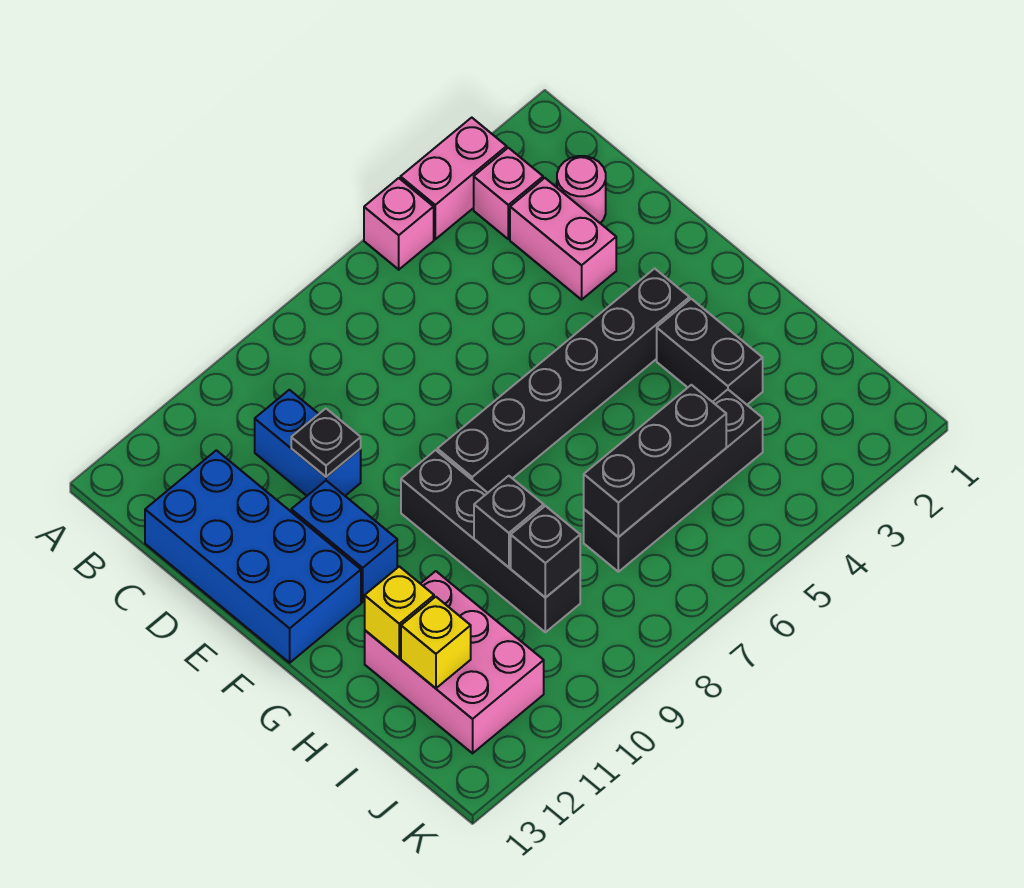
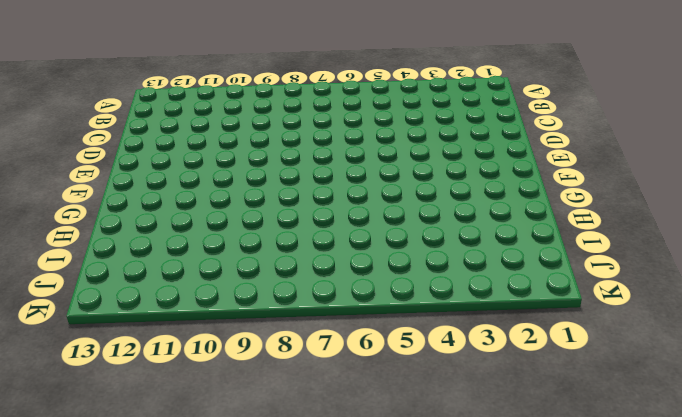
none -> pink 1x2 brick [400,118,507,239]
none -> pink 1x1 brick [364,178,434,270]
none -> pink 1x1 brick [474,148,543,239]

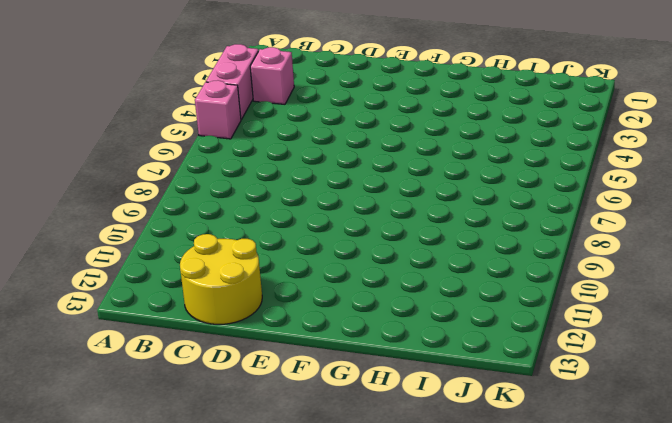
yellow 2x2 round brick [180,234,262,324] -> blue 2x4 brick [145,450,361,663]
none -> pink 1x1 round brick [557,156,606,223]
none -> pink 1x2 brick [510,178,616,300]
none -> blue 1x2 brick [255,390,361,496]

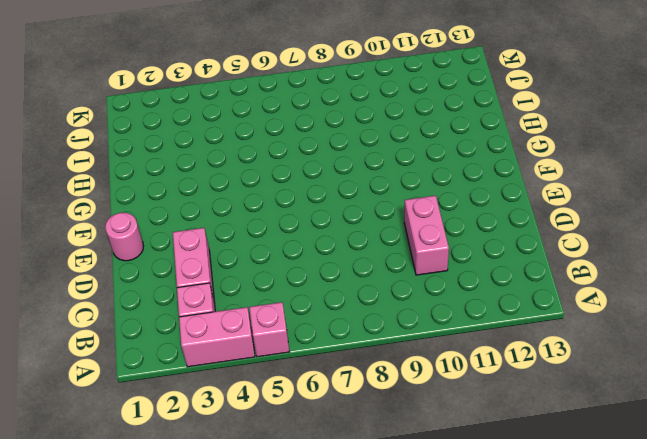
pink 1x2 brick [404,196,449,275] -> blue 1x2 brick [255,390,361,496]
pink 1x1 round brick [105,213,143,261] -> pink 1x1 round brick moved to [557,156,606,223]
none -> blue 2x4 brick [145,450,361,663]
none -> blue 1x2 brick [291,481,397,602]
none -> black 1x6 brick [437,268,689,493]

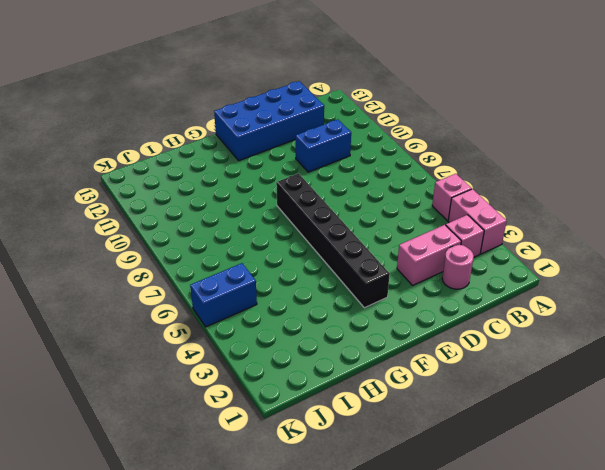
blue 1x2 brick [190,263,257,327] -> blue 1x2 brick moved to [291,481,397,602]
none -> black 1x4 brick [401,450,580,632]
none -> black 1x2 brick [657,299,763,405]
none -> pink 2x3 brick [365,571,544,753]

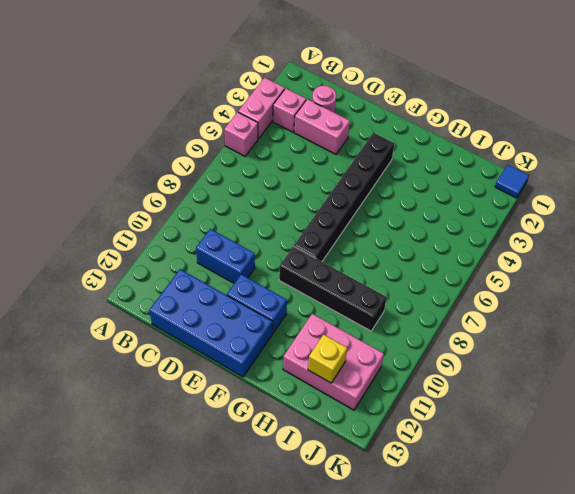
blue 1x1 tile [495,165,529,198] -> none
none -> black 1x2 brick [657,299,763,405]
none -> black 1x4 brick [584,390,763,572]
none -> black 1x1 plate [291,409,361,477]

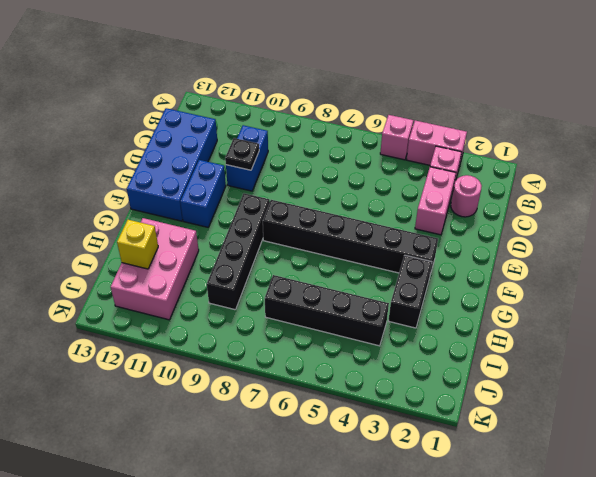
none -> black 1x1 brick [474,476,544,567]
none -> yellow 1x1 brick [365,566,434,658]
none -> black 1x3 brick [584,385,726,537]

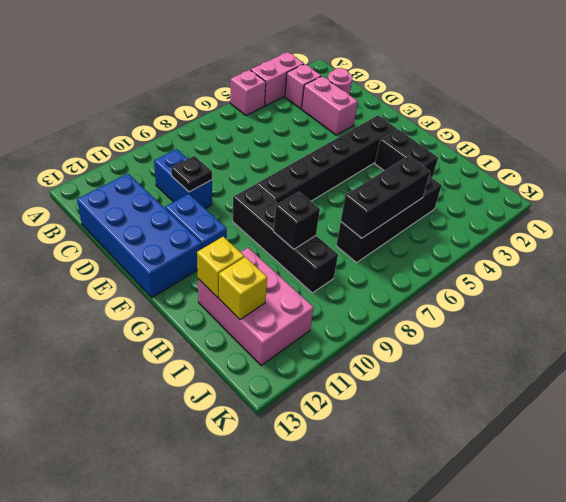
none -> black 1x1 brick [511,506,580,598]

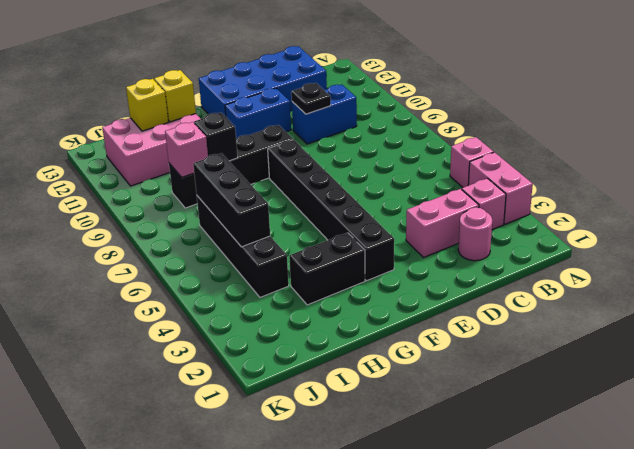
pink 1x1 brick [165,122,208,177] -> black 1x1 brick [511,506,580,598]

